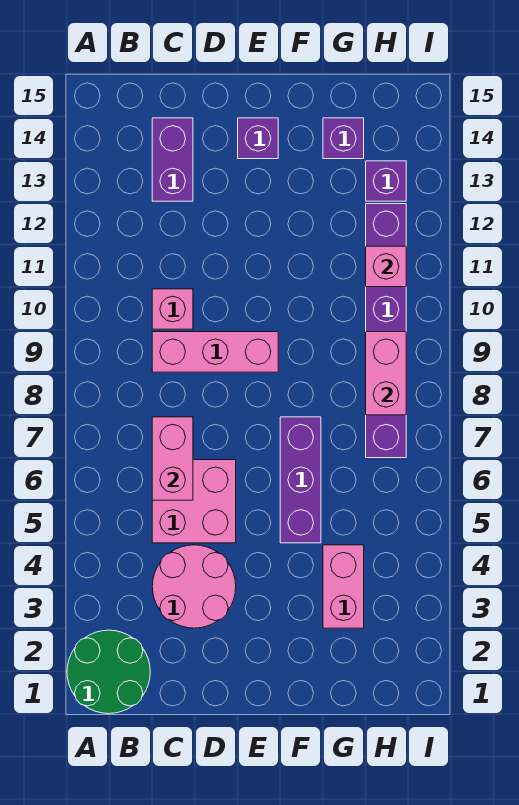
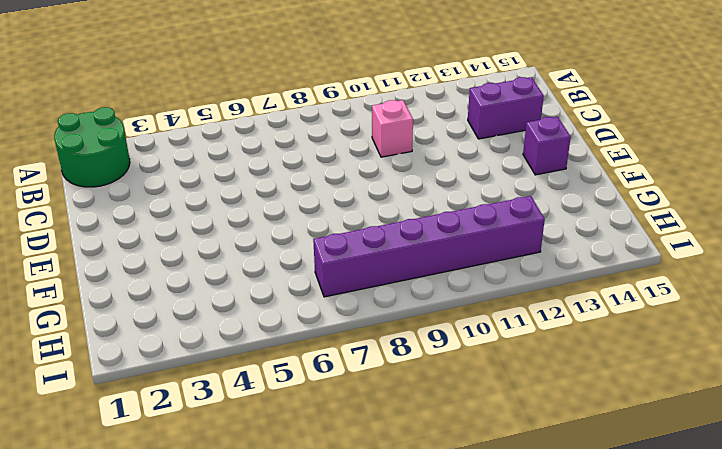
none -> pink 2x2 round brick [152,545,236,628]
none -> pink 2x2 brick [152,460,236,543]
none -> pink 1x3 brick [152,332,278,372]

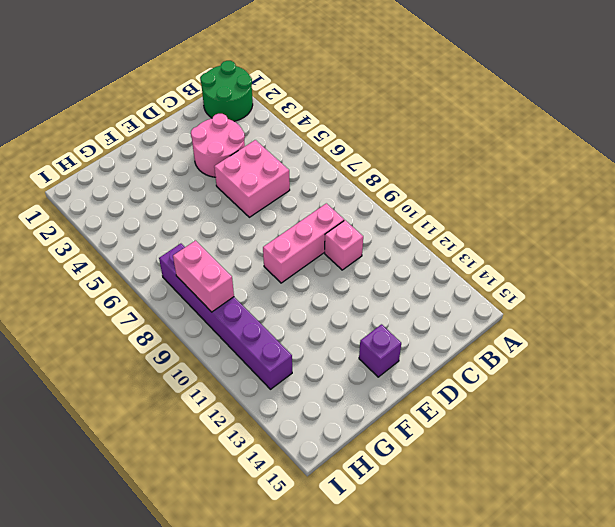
none -> purple 1x2 brick [152,118,193,201]
none -> purple 1x3 brick [280,417,321,543]
none -> pink 1x2 brick [323,545,364,628]

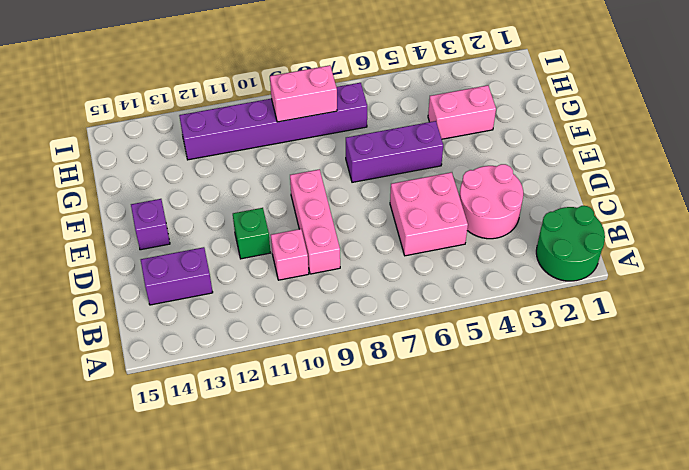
green 1x1 brick [233,208,270,259] -> none
none -> purple 1x1 brick [323,118,364,159]
none -> purple 1x1 brick [366,161,406,201]
none -> pink 1x2 brick [152,417,193,500]

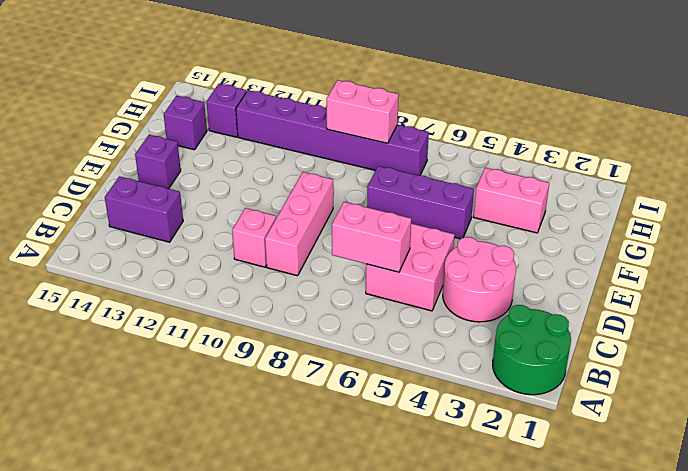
none -> pink 1x1 brick [366,246,406,287]

